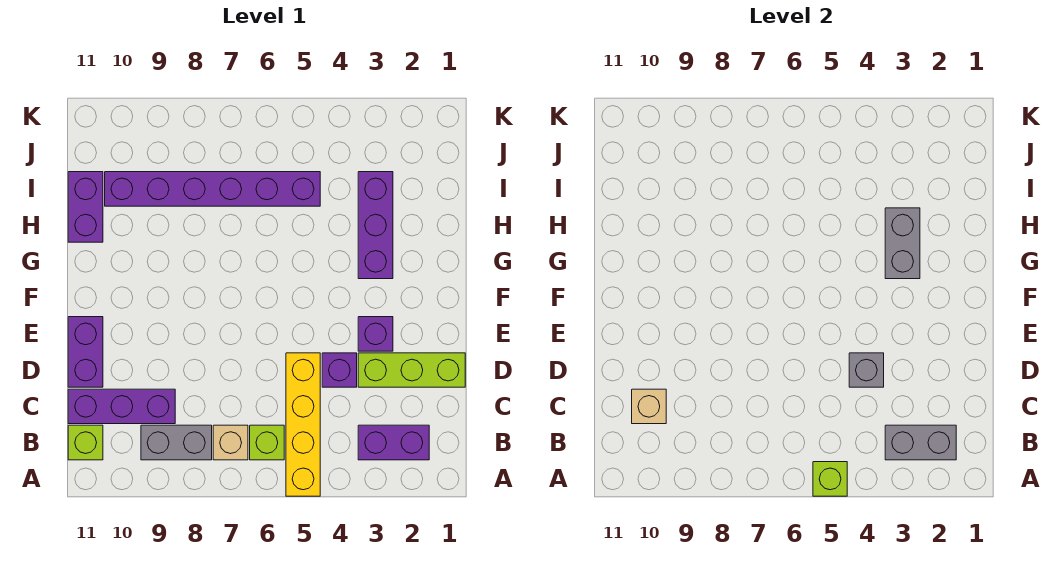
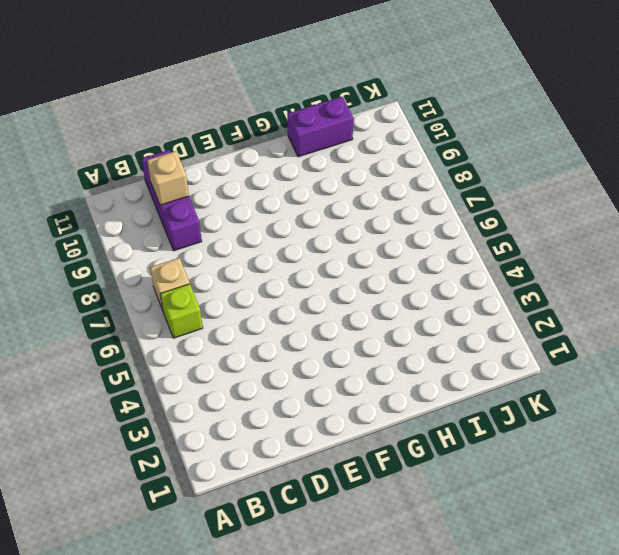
none -> yellow 1x4 brick [286,353,320,496]
none -> purple 1x2 brick [358,425,429,460]
none -> grey 1x2 brick [141,425,212,460]

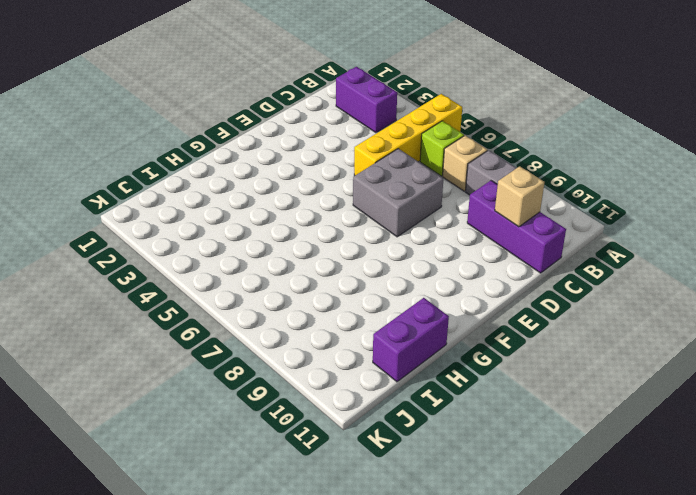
grey 2x2 brick [353,149,443,237] -> none
none -> lime 1x1 brick [68,425,103,460]
none -> lime 1x3 brick [358,353,465,387]
none -> purple 1x1 brick [322,353,357,387]

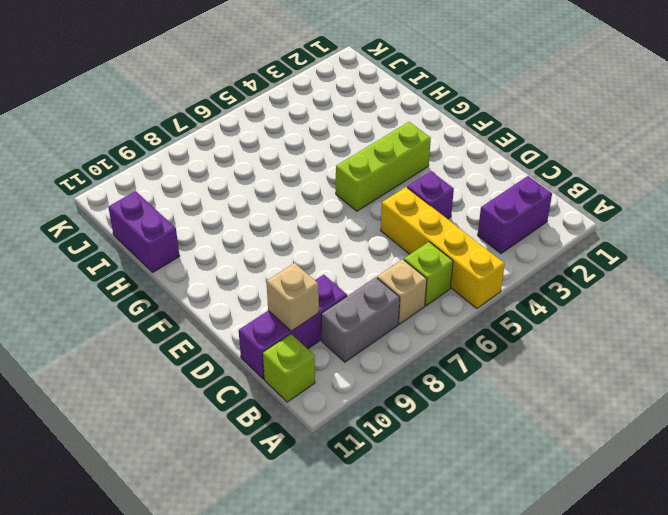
lime 1x3 brick [336,122,431,211] -> lime 1x3 brick moved to [358,353,465,387]
none -> purple 1x2 brick [68,317,103,387]
none -> purple 1x1 brick [358,317,393,351]
none -> purple 1x3 brick [358,172,393,279]

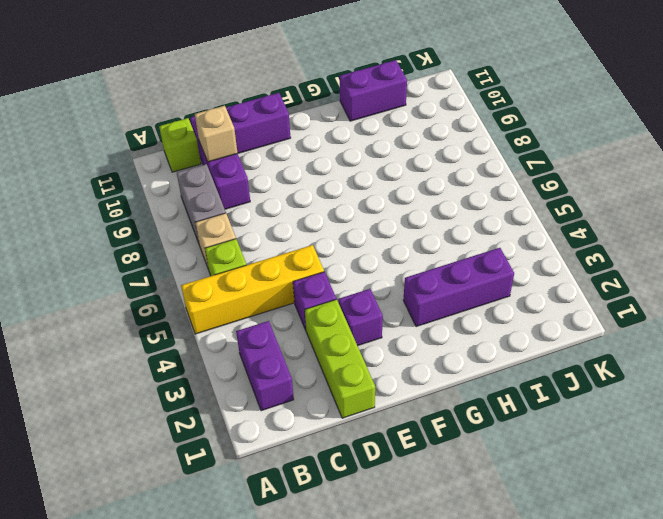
none -> purple 1x6 brick [105,172,320,206]
none -> lime 1x1 brick [813,462,847,496]
none -> grey 1x2 brick [885,425,956,460]

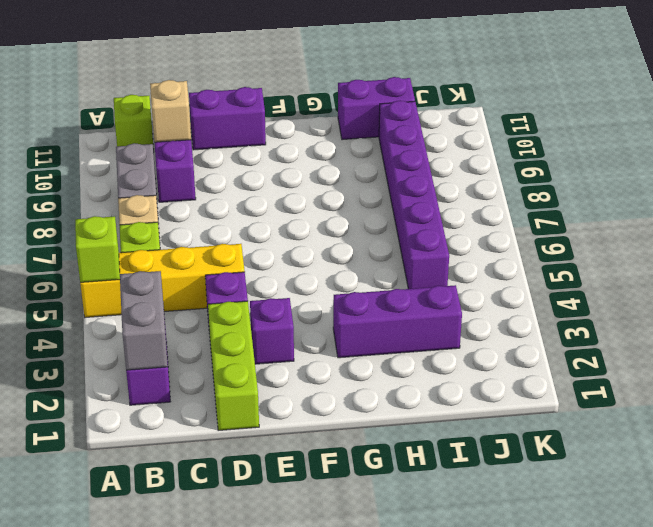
none -> grey 1x1 brick [849,353,884,387]
none -> grey 1x2 brick [885,208,920,279]

